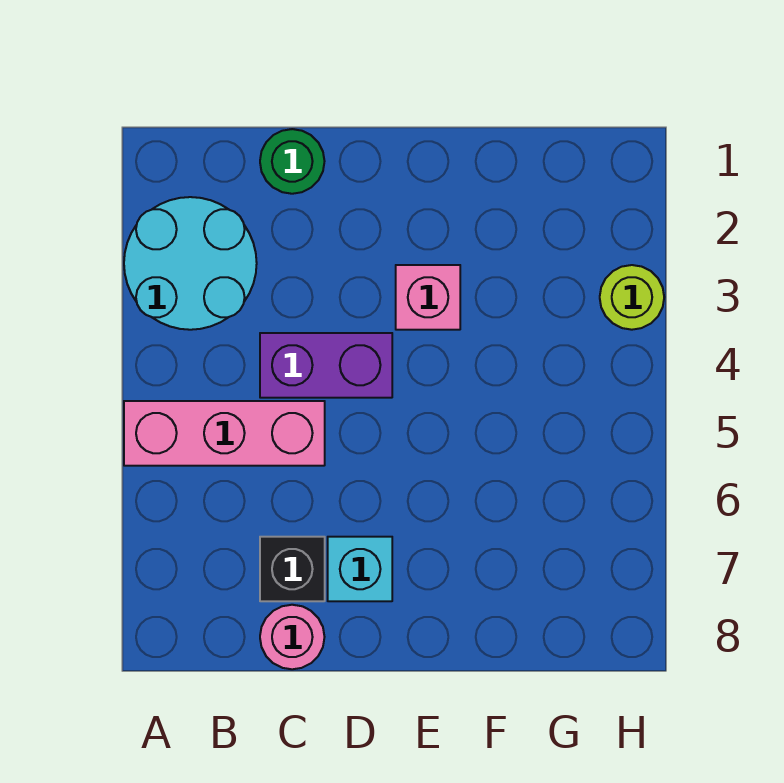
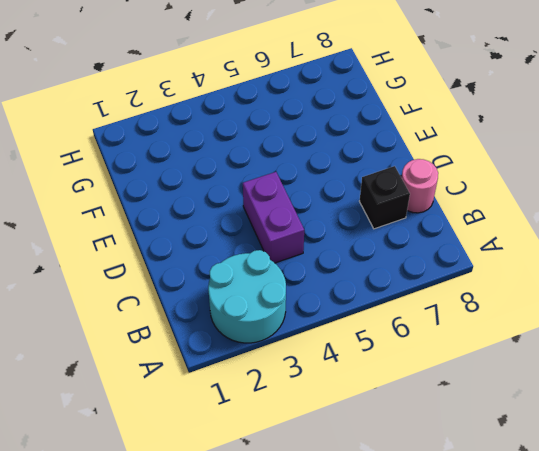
none -> pink 1x3 brick [124,401,325,466]
none -> green 1x1 round brick [260,129,325,194]

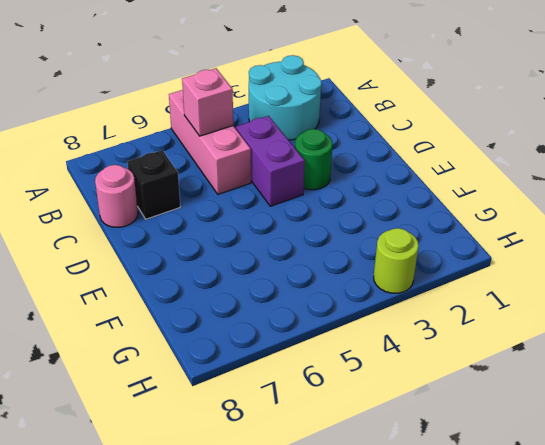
pink 1x1 brick [182,68,233,136] -> pink 1x1 brick moved to [396,265,460,330]
green 1x1 round brick [295,129,332,190] -> green 1x1 round brick moved to [260,129,325,194]
none -> cyan 1x1 brick [328,537,392,601]

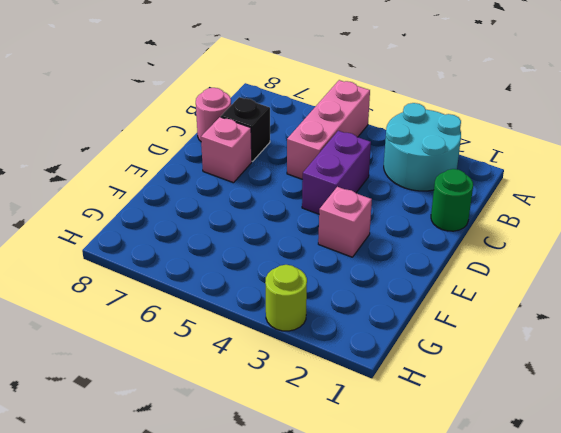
pink 1x1 brick [201,117,252,183] -> cyan 1x1 brick [328,537,392,601]

